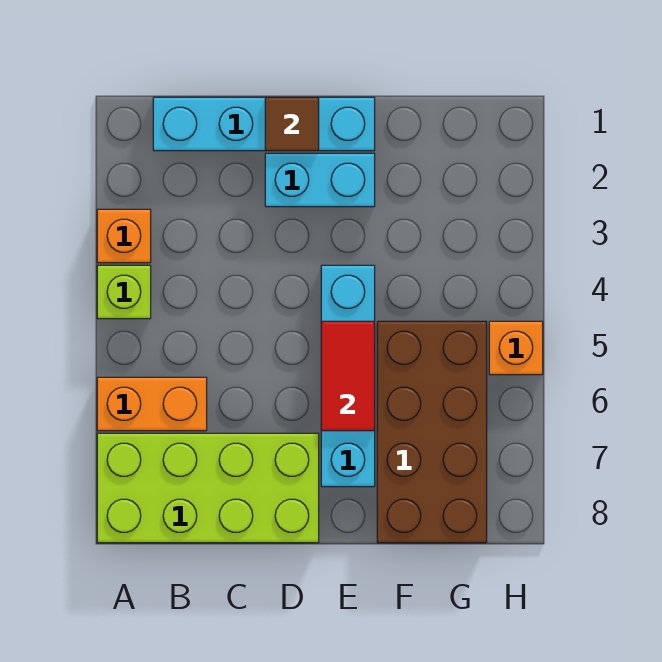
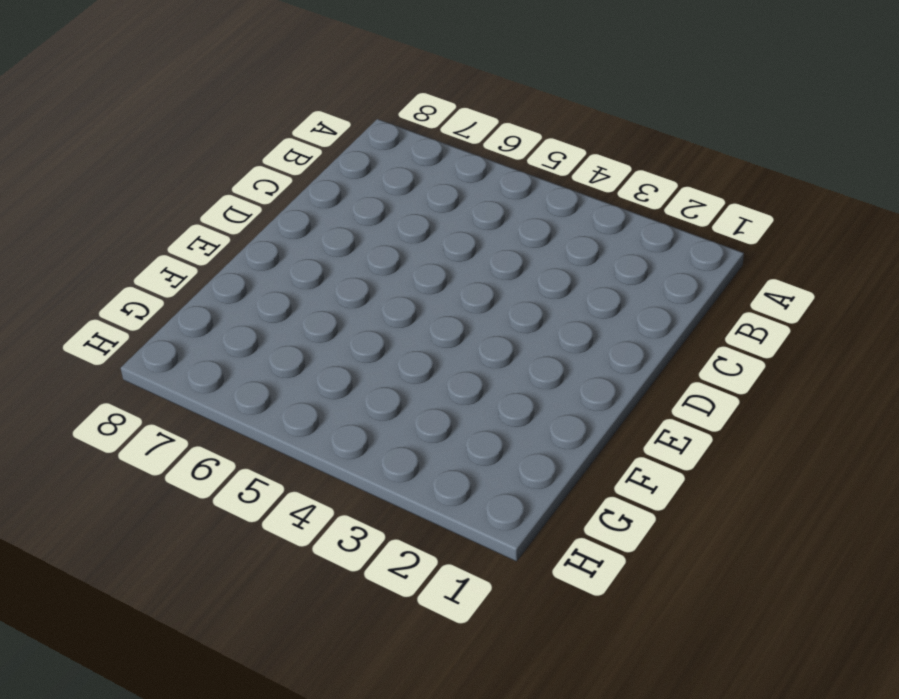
none -> orange 1x1 brick [97,209,151,263]
none -> lime 1x1 brick [97,265,151,319]

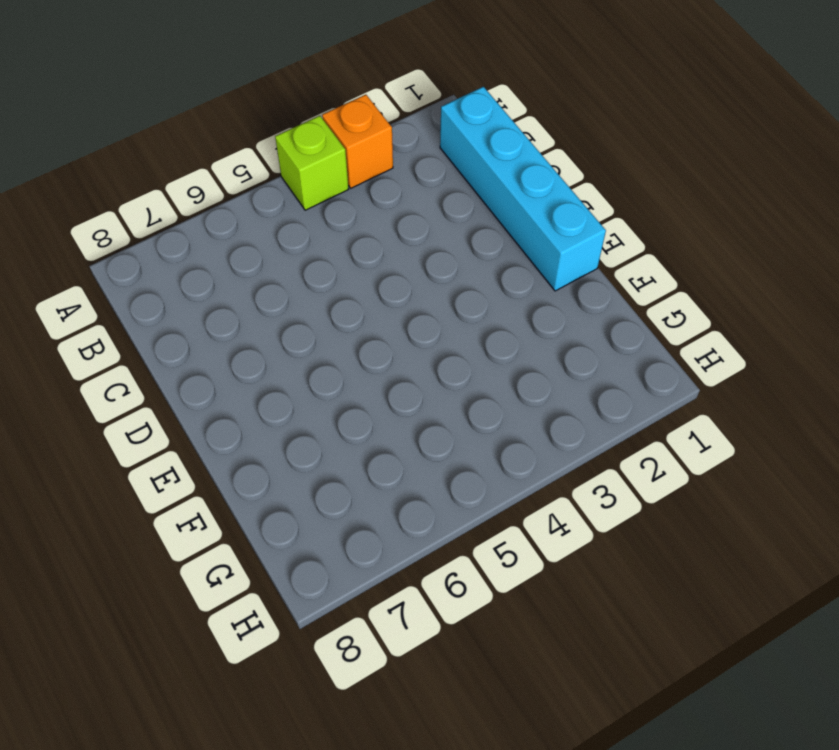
none -> orange 1x2 brick [97,377,207,431]
none -> lime 2x4 brick [97,433,319,543]

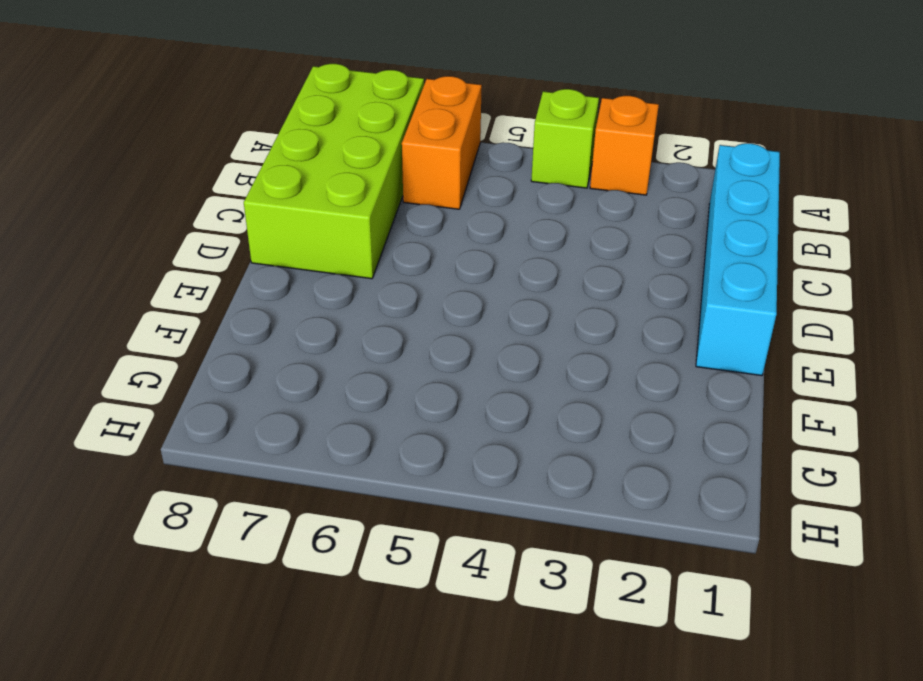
none -> cyan 1x2 brick [265,153,375,207]
none -> cyan 1x4 brick [321,265,375,487]

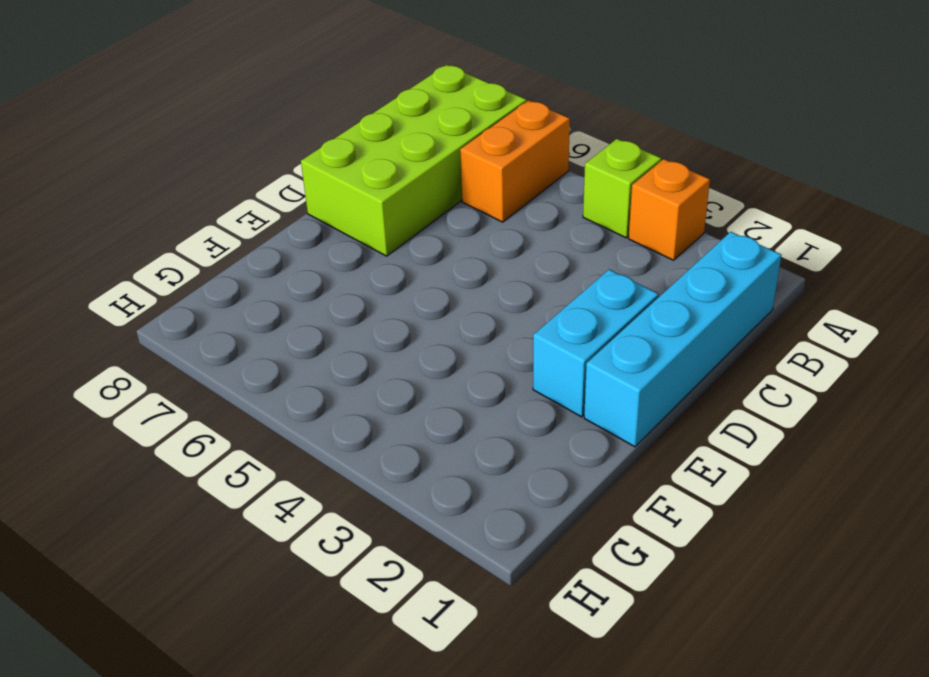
none -> cyan 1x4 brick [321,265,375,487]
none -> brown 2x4 brick [377,321,487,543]

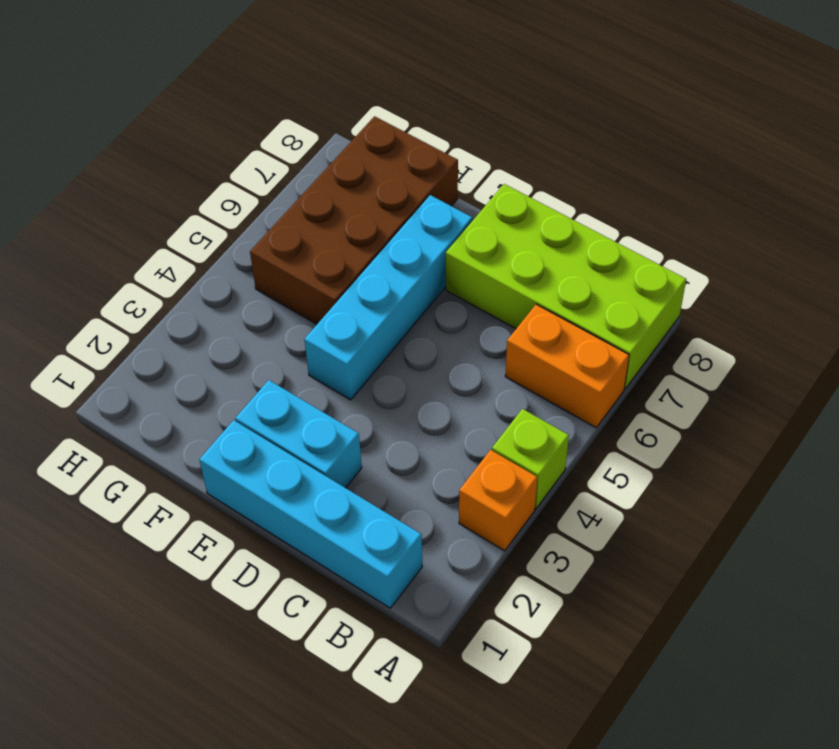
none -> orange 1x1 brick [489,321,543,375]
none -> brown 1x1 tile [265,97,319,151]

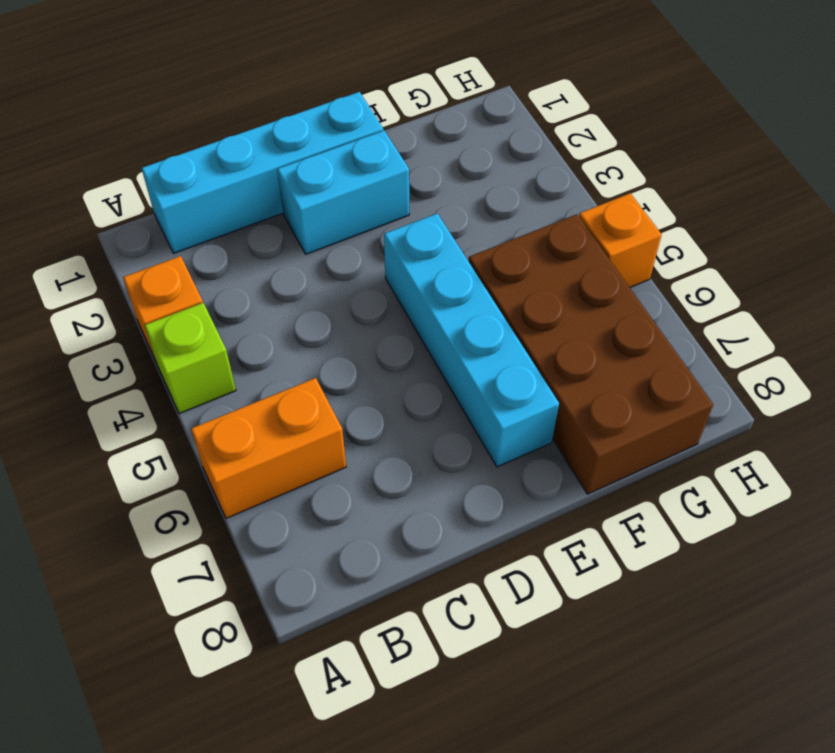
none -> lime 2x4 brick [97,433,319,543]
none -> brown 1x1 tile [265,97,319,151]

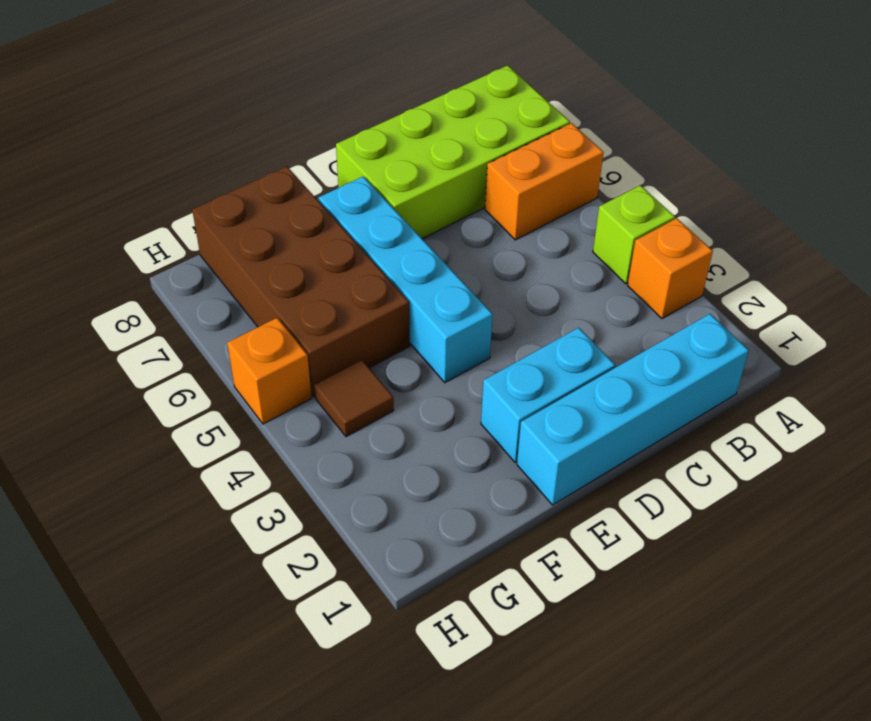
brown 1x1 tile [314,360,394,437] -> brown 1x1 tile moved to [265,97,319,151]
none -> red 1x2 tile [321,321,375,431]

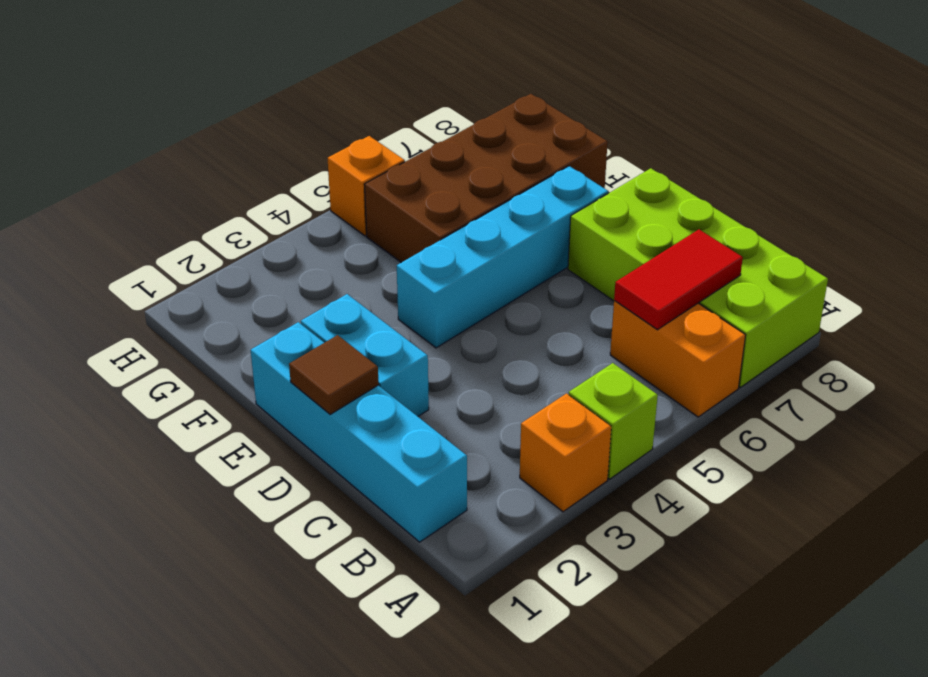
red 1x2 tile [614,230,743,330] -> red 1x2 tile moved to [321,321,375,431]

